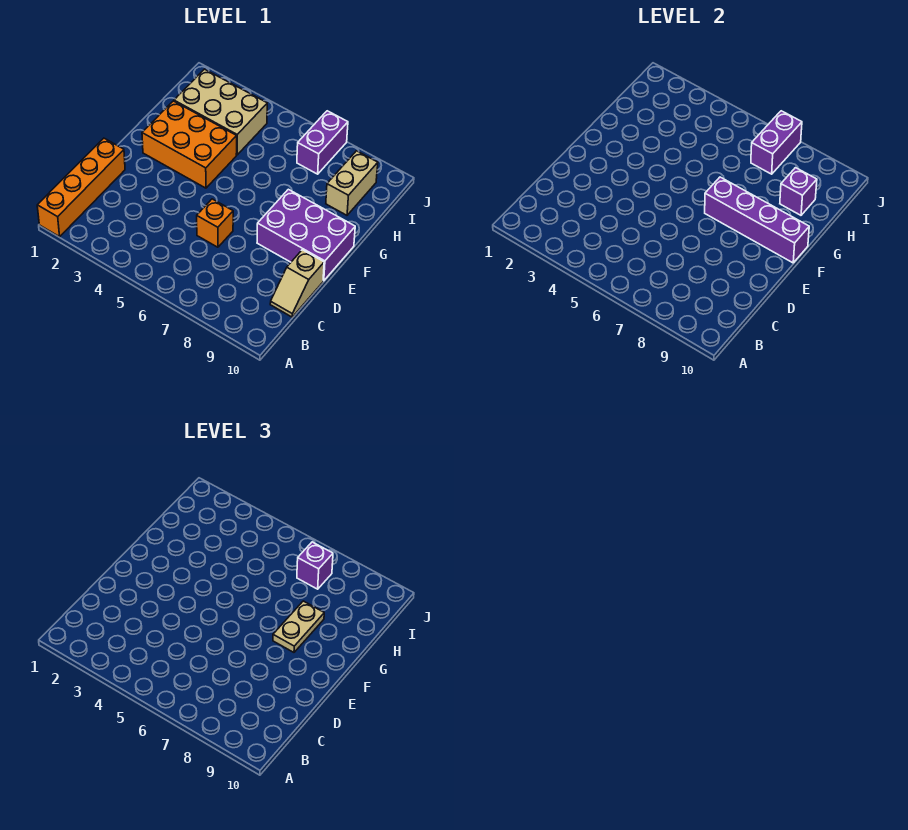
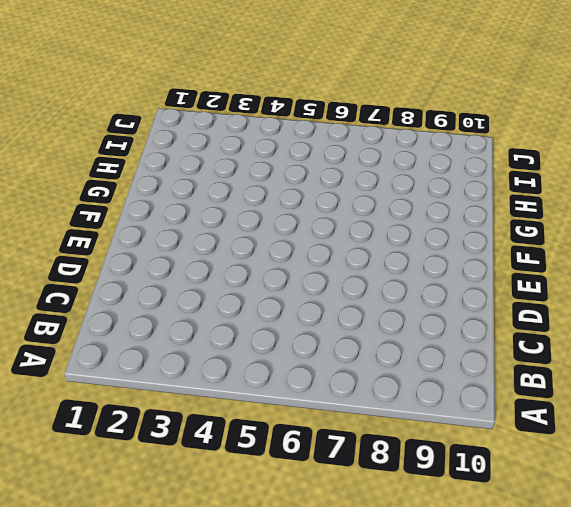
none -> orange 1x4 brick [37,138,125,237]
none -> tan 1x2 slope [270,250,324,317]
none -> orange 1x1 brick [197,199,233,247]

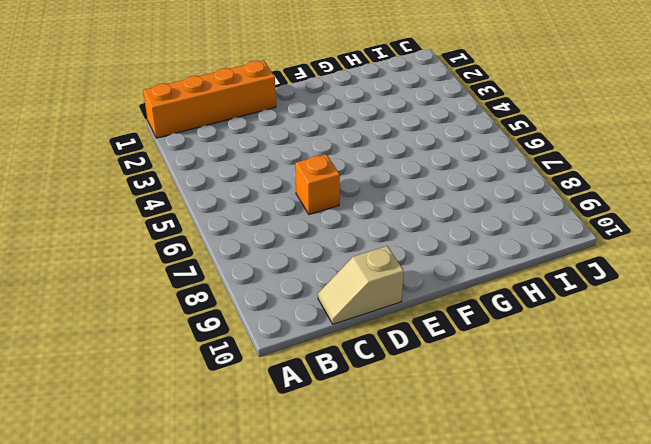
none -> purple 2x3 brick [257,189,355,281]
none -> orange 2x3 brick [142,101,237,188]
none -> tan 2x3 brick [174,69,267,155]

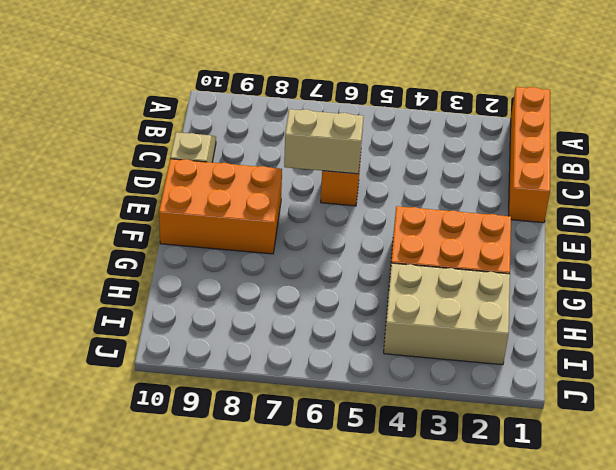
tan 1x2 brick [284,109,364,174] -> tan 1x2 brick turned to [326,151,378,215]
orange 2x3 brick [159,159,282,254] -> purple 2x3 brick [257,189,355,281]
none -> purple 1x2 brick [297,111,348,174]
none -> purple 1x4 brick [705,177,809,263]
none -> purple 1x1 brick [780,168,817,215]

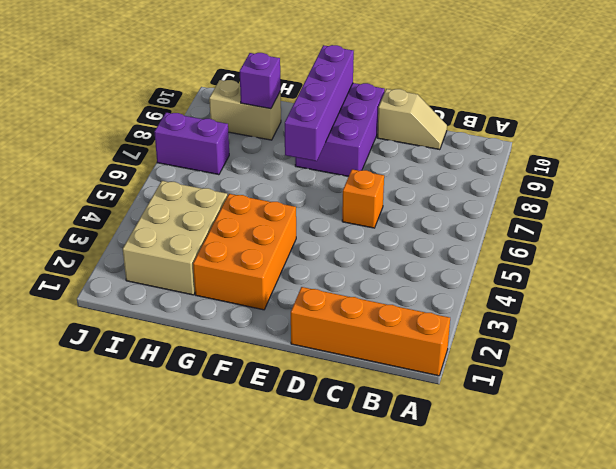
none -> purple 1x2 brick [751,111,802,174]
none -> tan 1x2 plate [273,601,324,652]
none -> purple 1x1 brick [297,542,333,589]

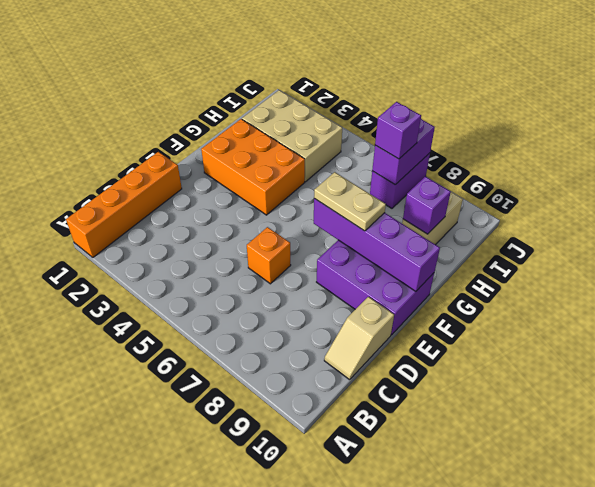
tan 1x2 plate [314,172,386,231] -> tan 1x2 plate turned to [273,601,324,652]

